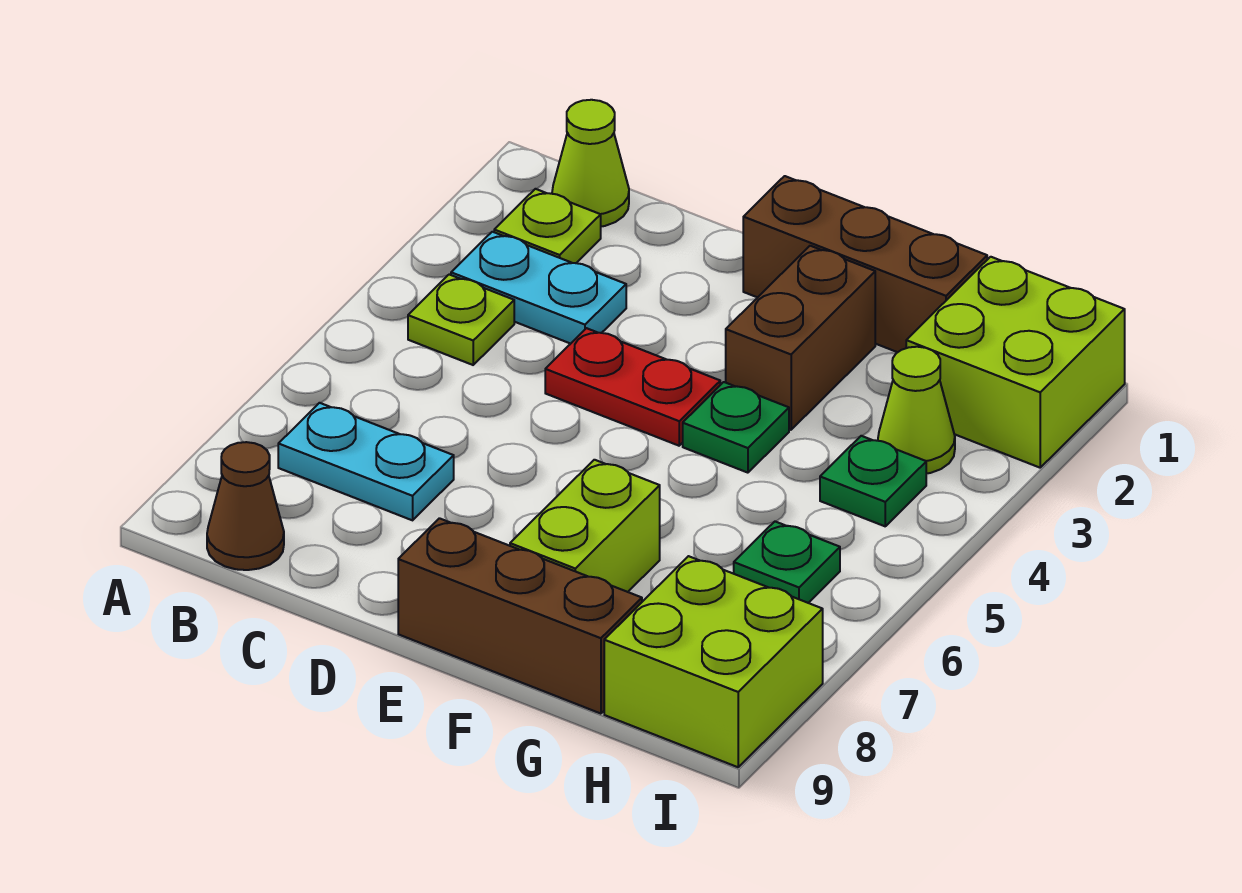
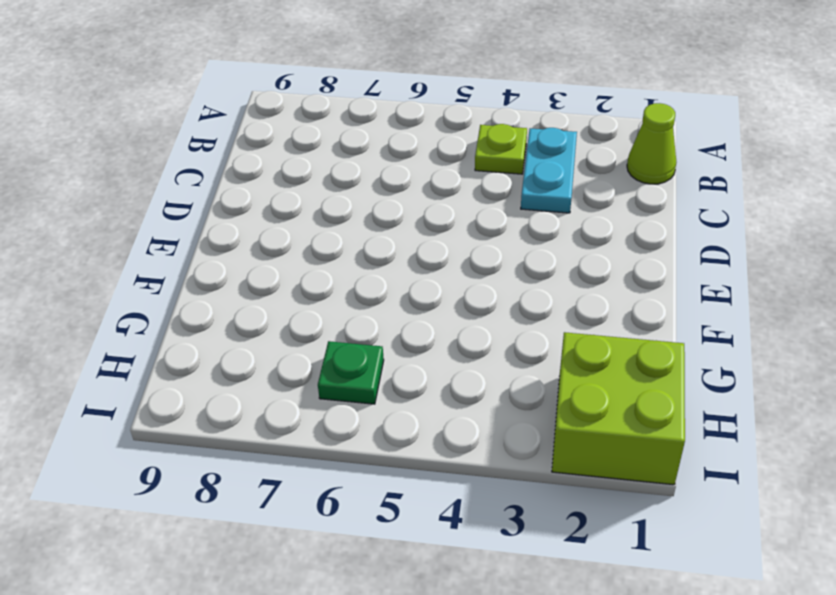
none -> lime 1x1 plate [494,189,601,263]
none -> cyan 1x2 plate [278,403,454,520]
none -> brown 1x1 cone [207,442,284,570]

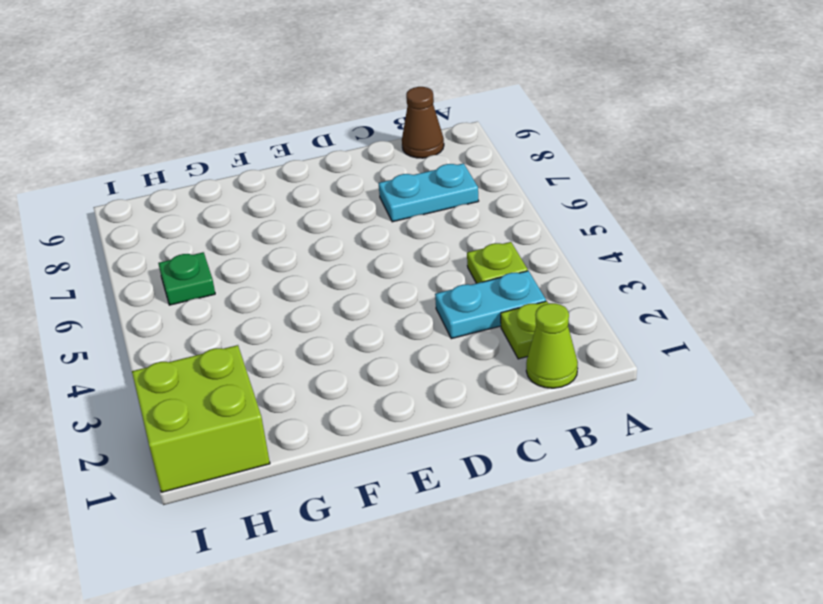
none -> red 1x2 plate [545,328,720,446]
none -> brown 1x3 brick [743,176,987,352]
none -> brown 1x3 brick [398,518,642,714]

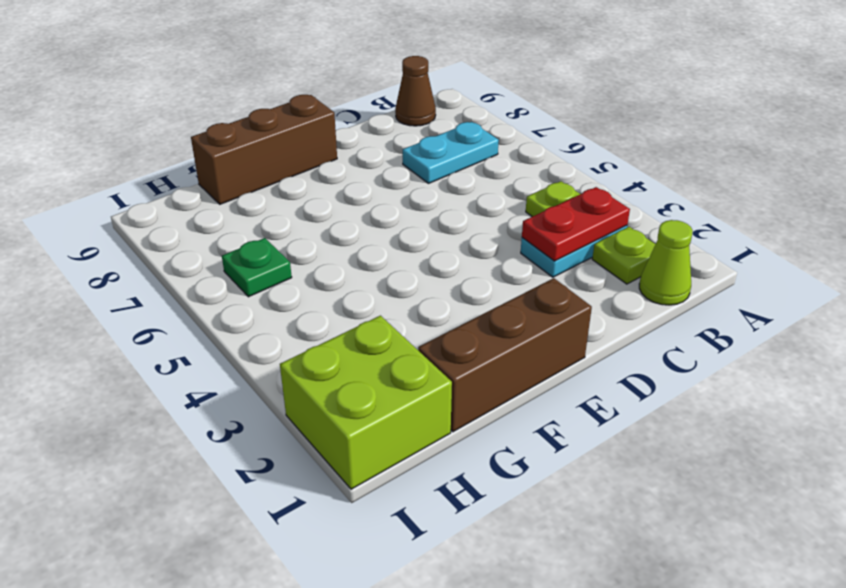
red 1x2 plate [522,187,630,261] -> red 1x2 plate moved to [545,328,720,446]
none -> brown 1x2 brick [726,246,875,430]
none -> green 1x1 plate [683,382,789,473]
none -> lime 1x2 brick [510,460,660,592]

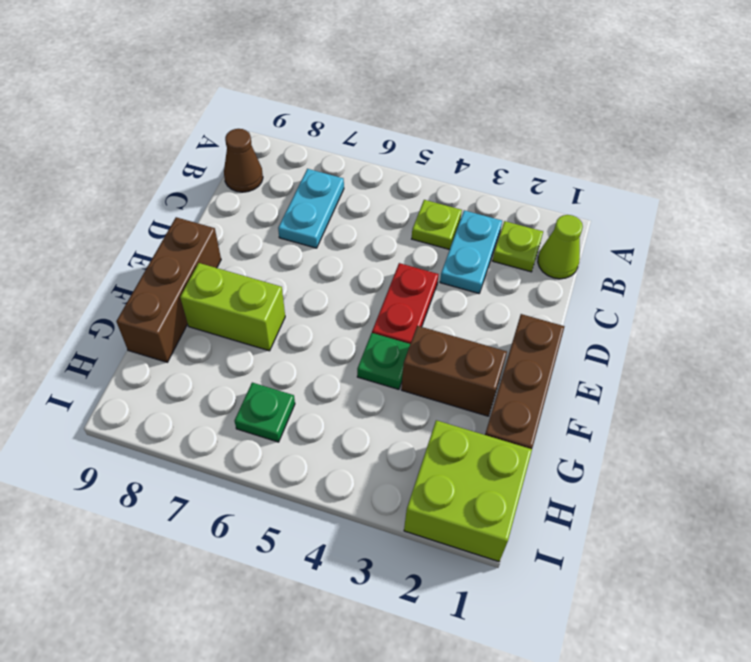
none -> lime 1x1 cone [878,347,955,474]
none -> green 1x1 plate [820,436,926,526]
none -> lime 2x2 brick [604,556,823,767]

